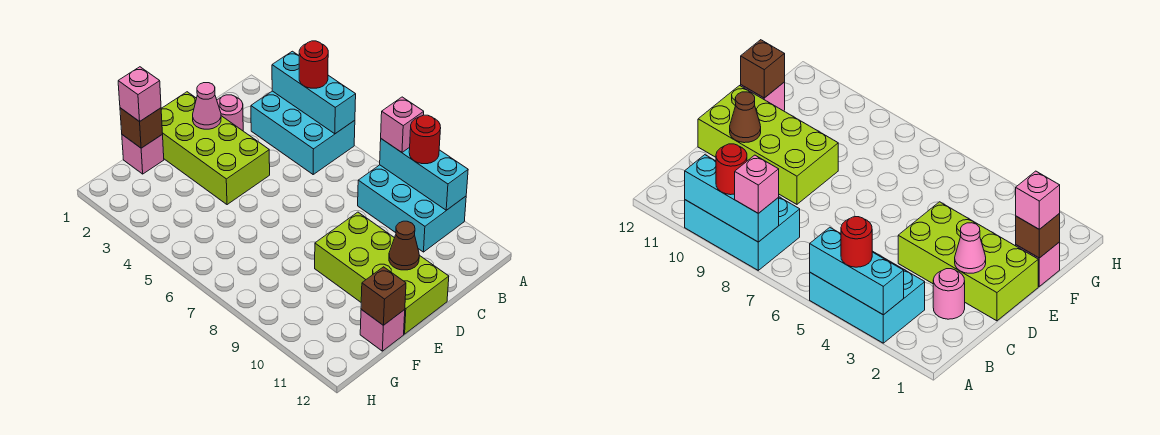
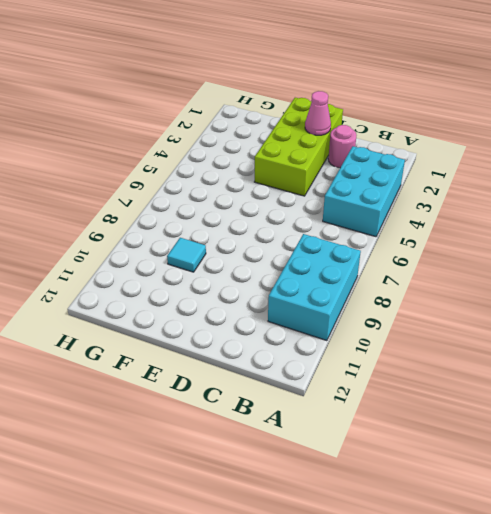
cyan 1x1 tile [167,238,206,272] -> none
none -> lime 2x4 brick [315,212,449,334]
none -> pink 1x1 brick [122,134,164,174]
none -> pink 1x1 brick [360,310,405,351]

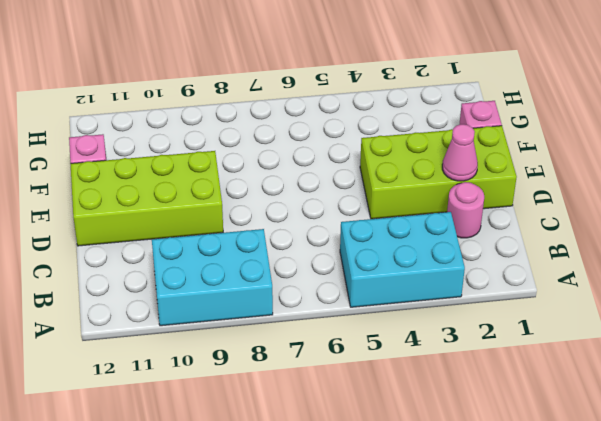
none -> cyan 1x3 brick [272,51,356,134]
none -> cyan 1x3 brick [380,139,468,210]
none -> brown 1x1 cone [389,221,419,270]

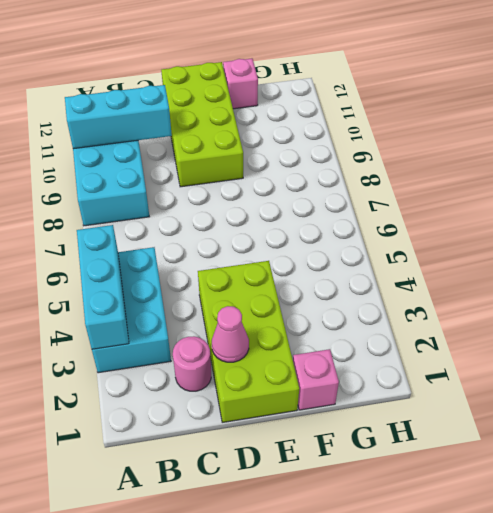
cyan 1x3 brick [65,85,172,149] -> cyan 1x3 brick turned to [380,139,468,210]
none -> brown 1x1 cone [389,221,419,270]
none -> brown 1x1 brick [120,108,162,148]
none -> brown 1x1 brick [361,267,406,325]

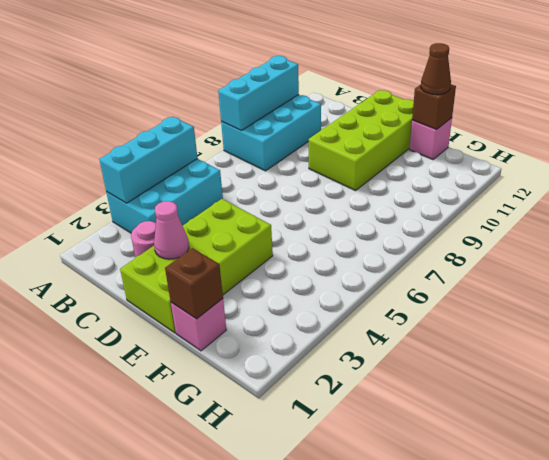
brown 1x1 cone [421,43,451,95] -> brown 1x1 cone moved to [389,221,419,270]
none -> red 1x1 round brick [299,41,328,88]
none -> pink 1x1 brick [381,97,424,152]
none -> red 1x1 round brick [409,115,441,164]

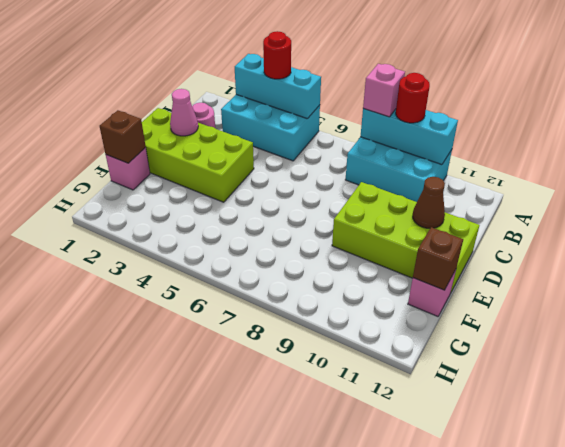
none -> pink 1x1 brick [118,67,161,122]

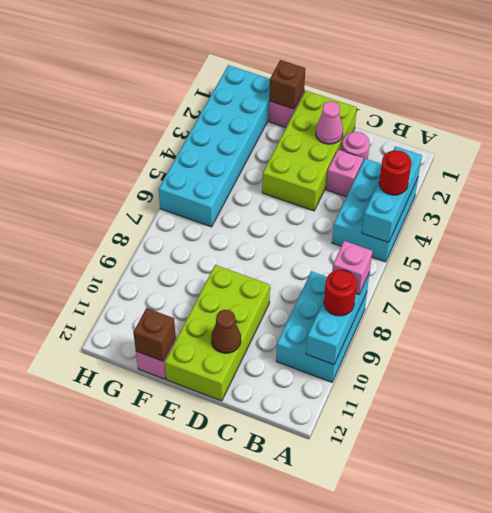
pink 1x1 brick [326,150,363,197] -> pink 1x1 brick moved to [118,67,161,122]
cyan 2x6 brick [159,65,270,227] -> none

